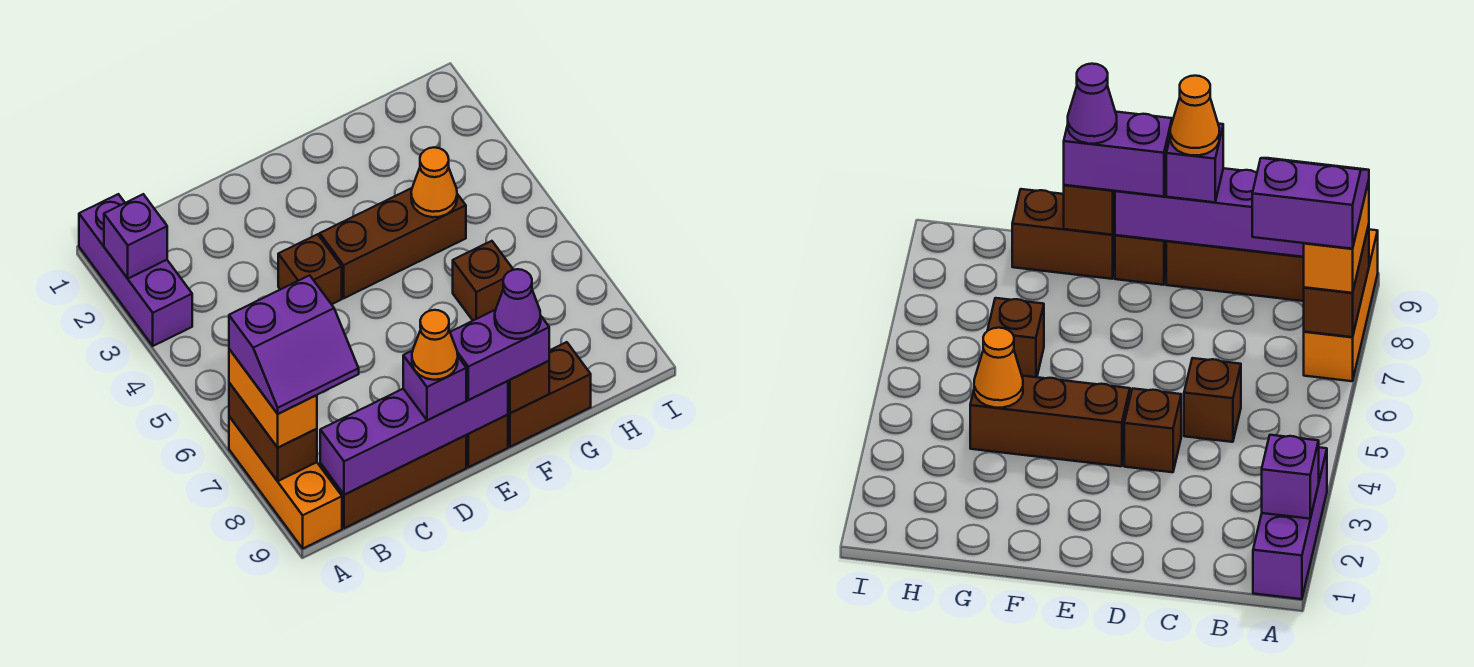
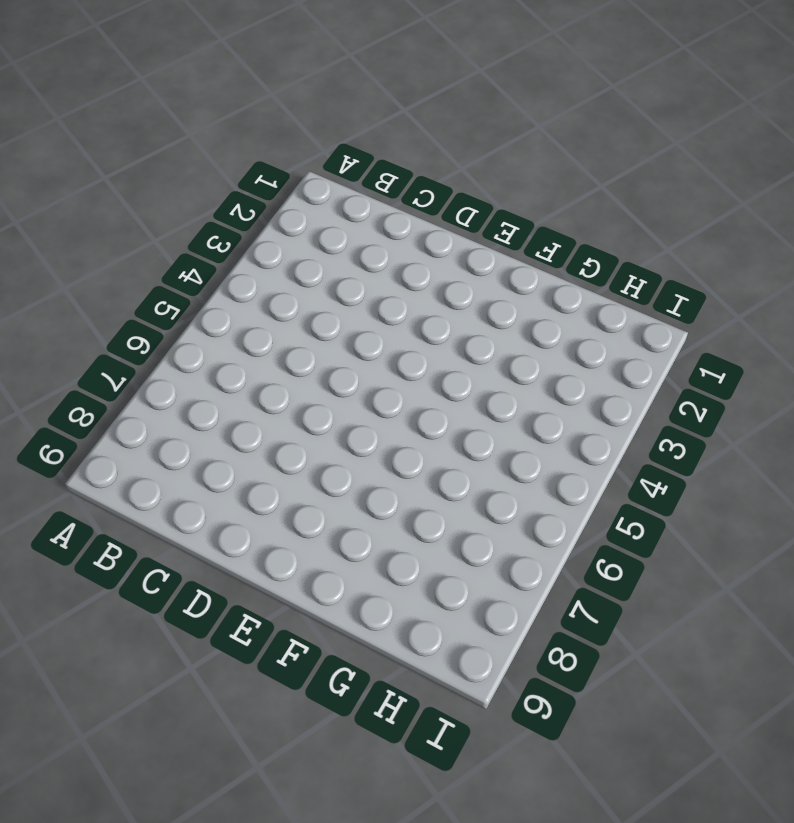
none -> purple 1x3 brick [79,194,192,346]
none -> orange 1x3 brick [229,416,342,548]
none -> brown 1x3 brick [320,435,466,528]

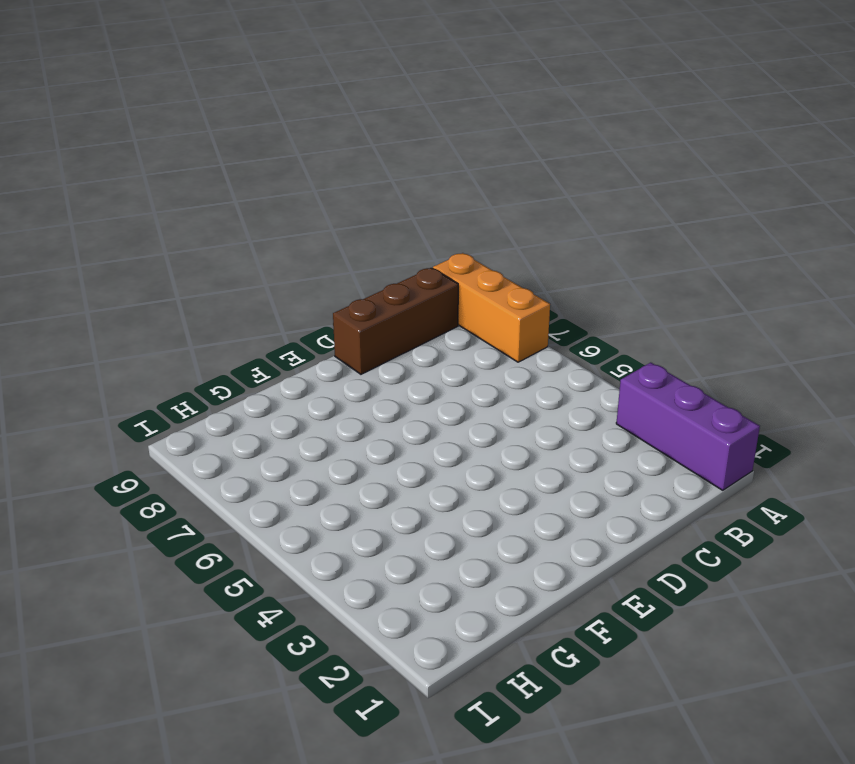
none -> brown 1x1 brick [1184,358,1241,442]
none -> brown 1x1 brick [278,234,342,304]
none -> brown 1x3 brick [320,188,466,298]

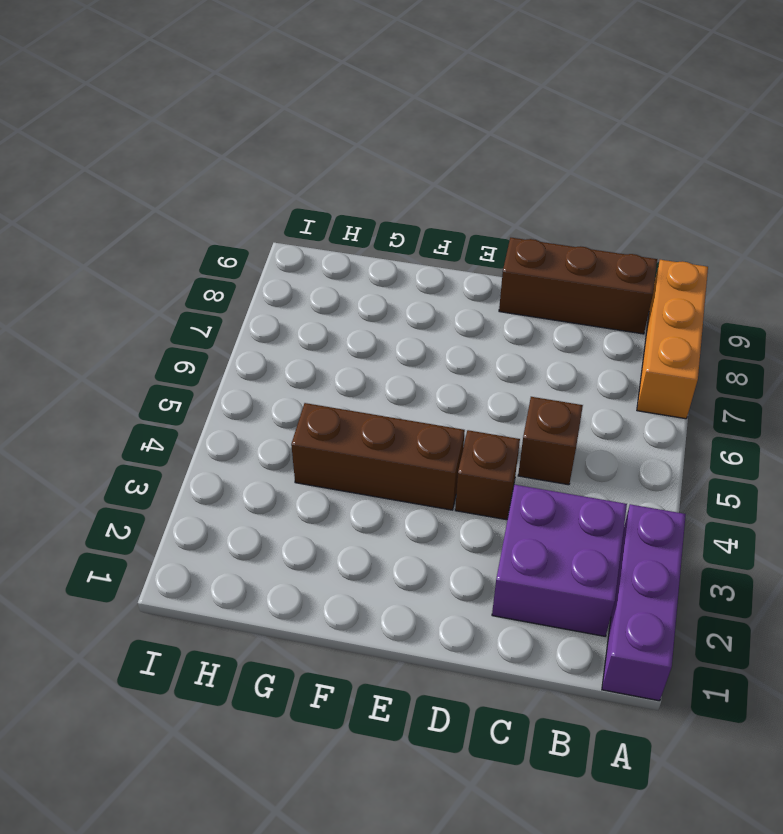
purple 2x2 brick [492,485,627,636] -> none
none -> brown 1x1 brick [466,415,508,467]
none -> brown 1x2 brick [508,342,591,447]
none -> brown 1x1 brick [453,241,513,320]

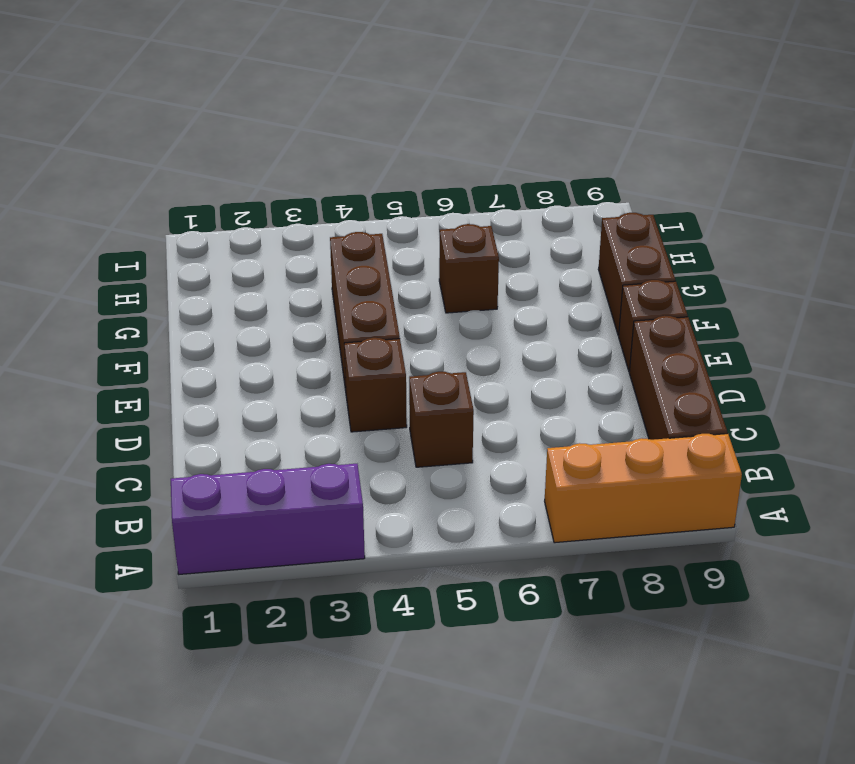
none -> purple 1x1 brick [104,194,167,279]
none -> brown 1x2 brick [229,383,317,481]
none -> purple 1x4 brick [320,381,508,495]

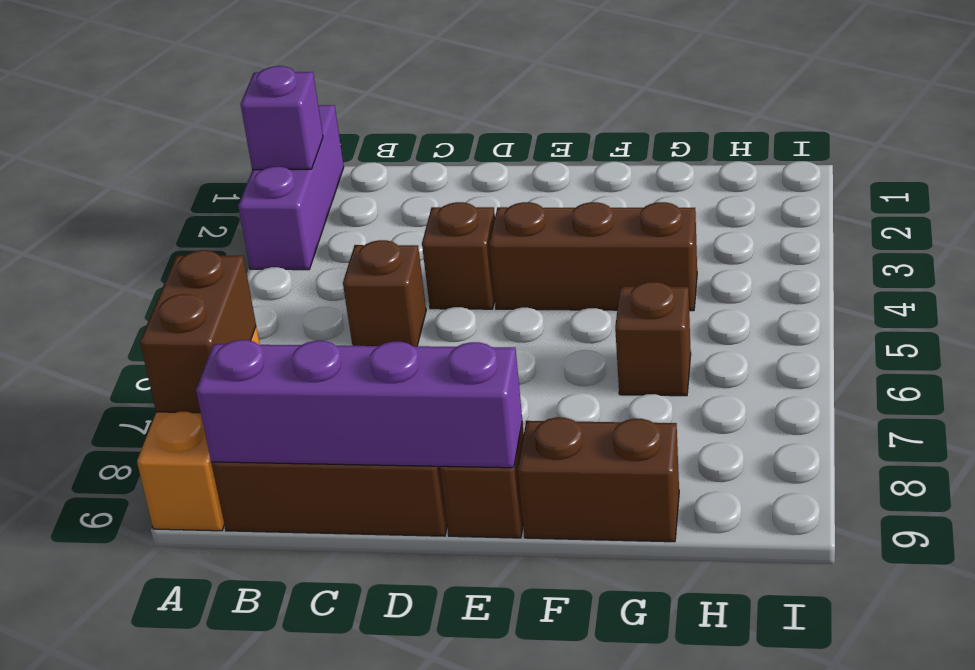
none -> brown 1x1 brick [508,361,549,413]
none -> orange 1x1 cone [411,147,457,217]
none -> orange 1x2 brick [229,349,317,448]

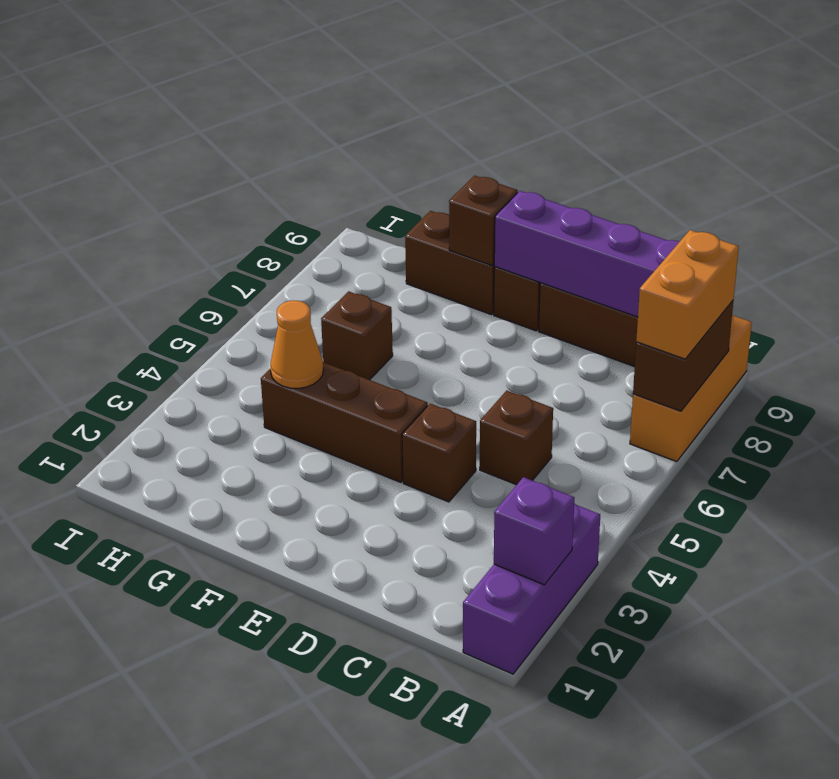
none -> purple 1x1 brick [403,350,466,420]
none -> purple 1x2 brick [450,310,549,400]
none -> purple 2x2 slope [229,275,359,414]

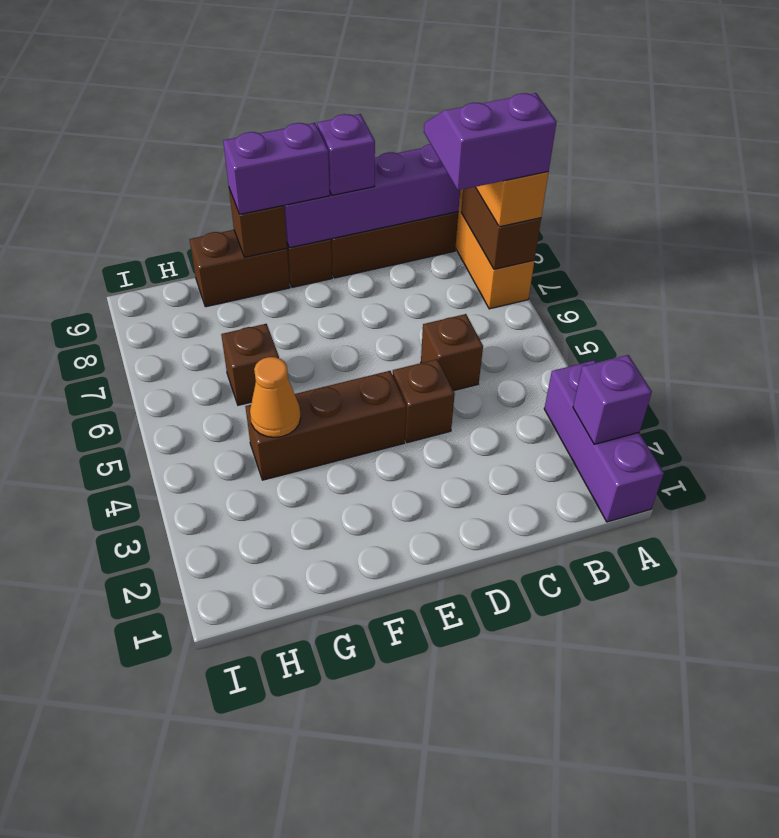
none -> orange 1x1 cone [412,310,458,380]
none -> purple 1x1 cone [495,269,541,339]

